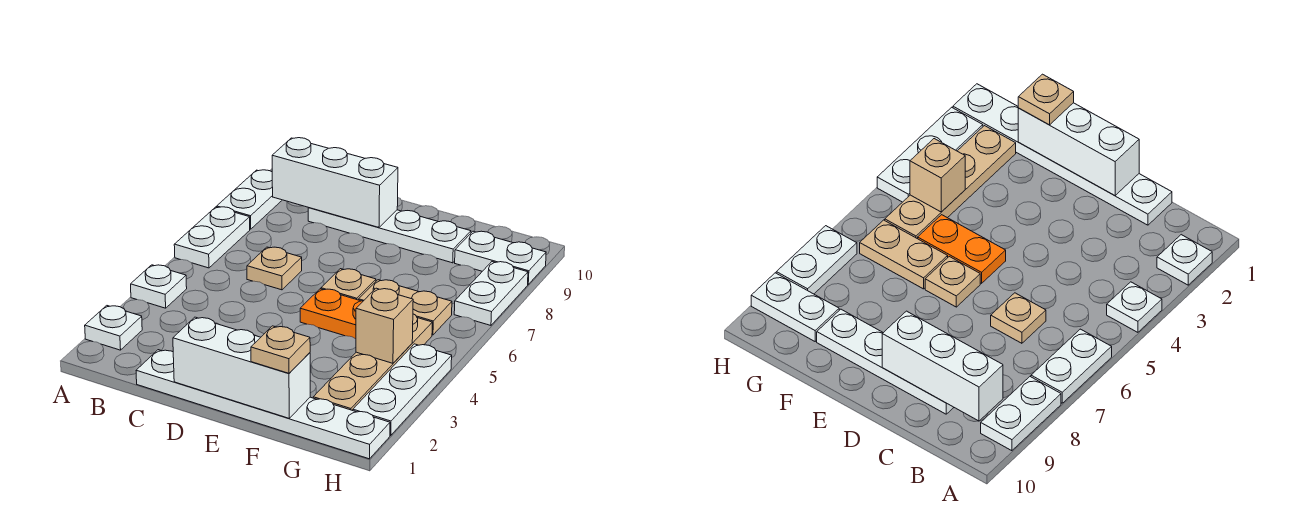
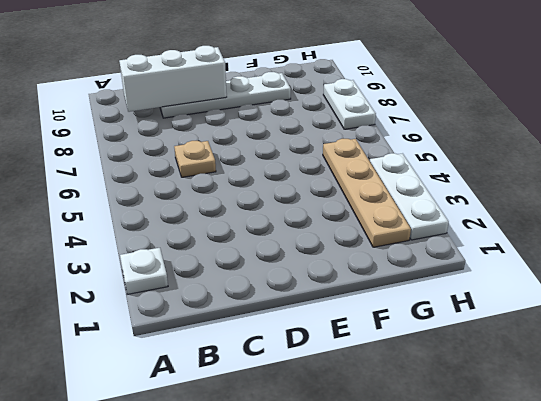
none -> white 1x1 plate [131,265,187,308]
none -> white 1x2 plate [174,207,250,268]
none -> white 1x2 plate [217,170,282,229]

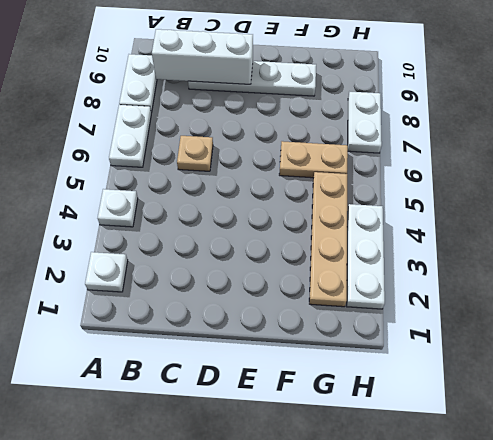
none -> white 1x6 plate [136,350,390,459]
none -> orange 1x2 plate [300,289,363,339]
none -> tan 1x1 plate [321,269,376,300]

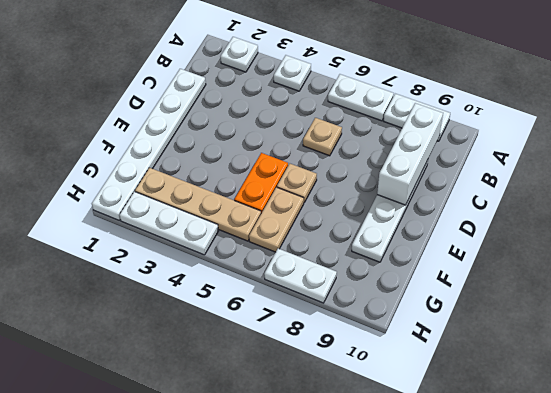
none -> white 1x2 plate [455,231,546,284]
none -> white 1x3 brick [173,317,310,418]
none -> tan 1x1 brick [356,288,413,363]

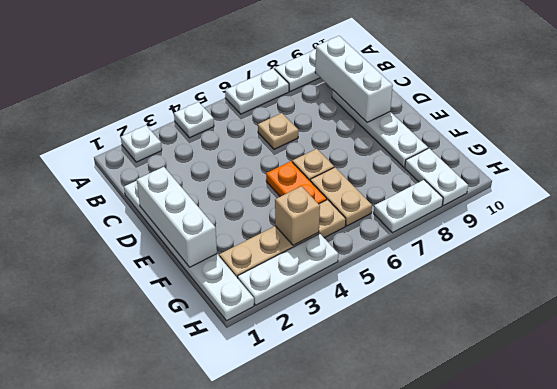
none -> tan 1x1 plate [251,326,310,373]

